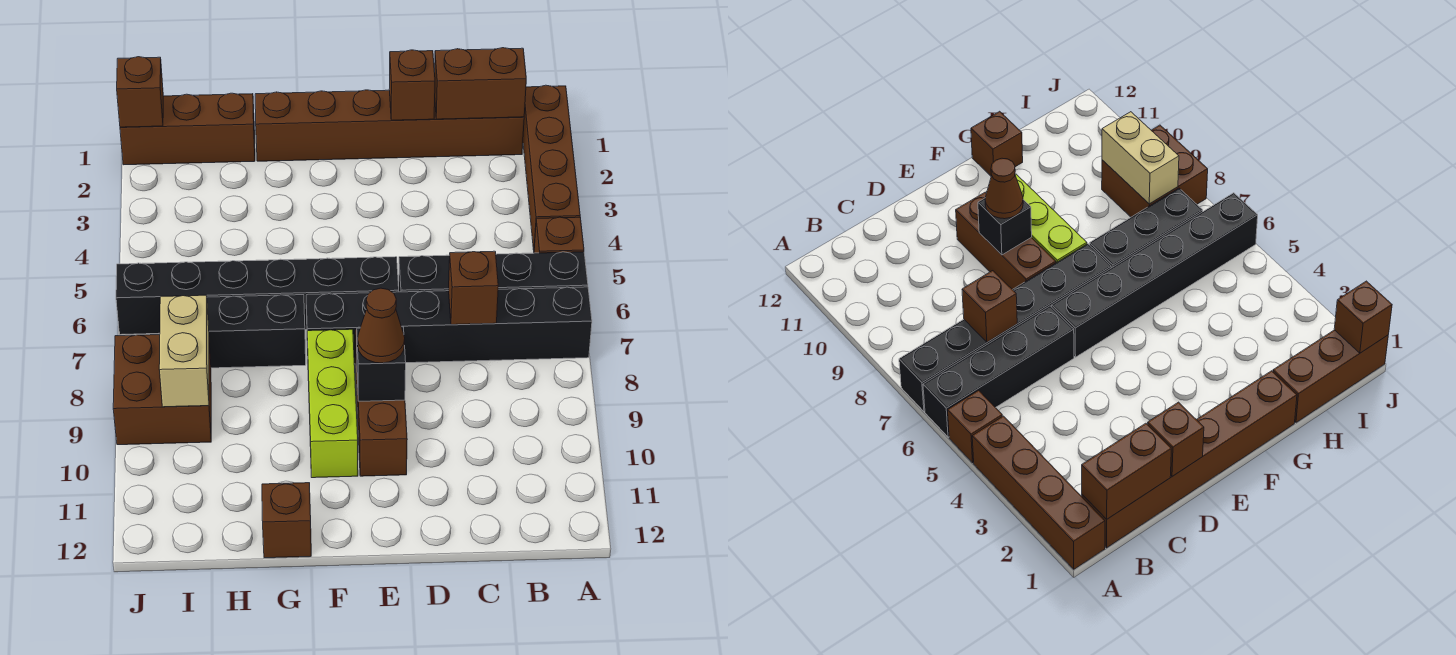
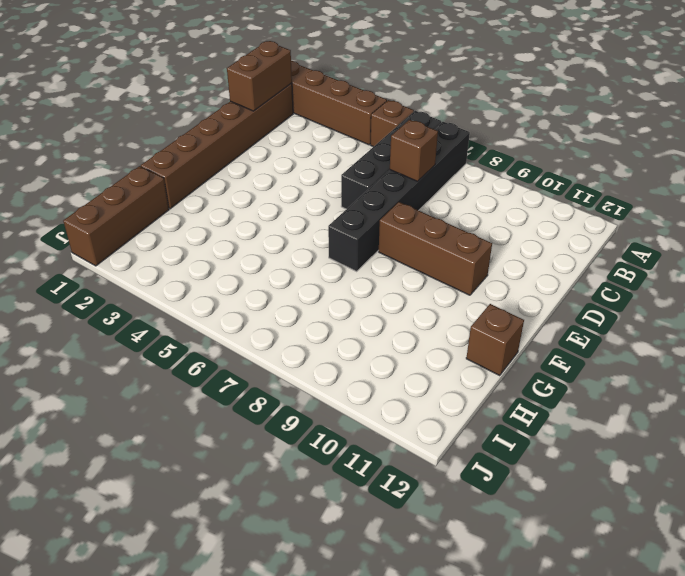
none -> black 1x6 brick [116,257,399,335]
none -> lime 1x3 brick [307,329,358,478]
none -> black 1x3 brick [207,295,306,368]

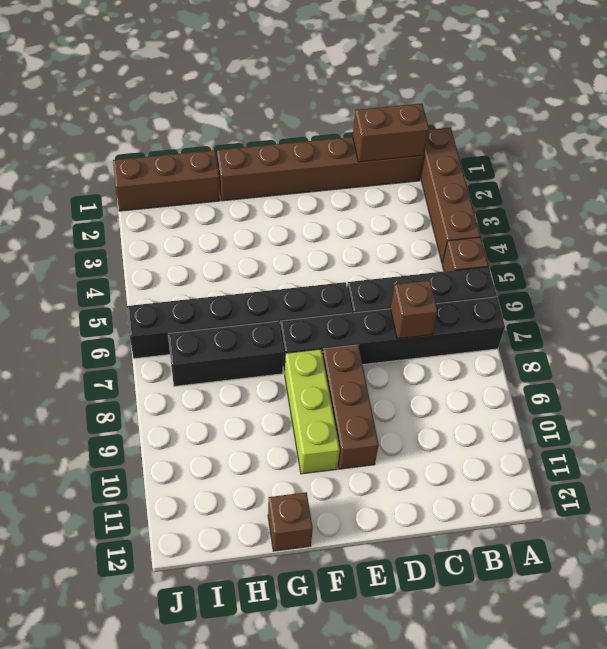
none -> brown 2x2 brick [113,335,211,445]
none -> brown 1x1 brick [389,50,435,120]
none -> black 1x1 brick [357,327,406,401]

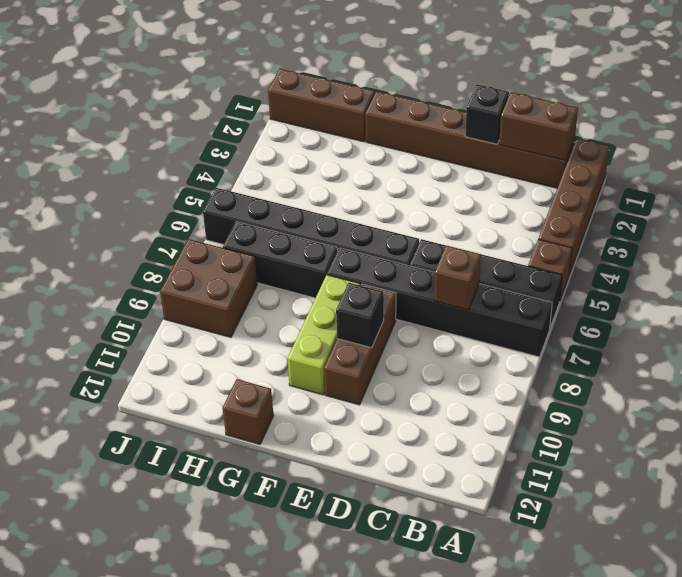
black 1x1 brick [465,84,509,144] -> brown 1x1 brick [389,50,435,120]
none -> tan 1x2 brick [159,295,209,407]
none -> brown 1x1 brick [117,57,163,127]
none -> brown 1x1 cone [358,288,405,363]

